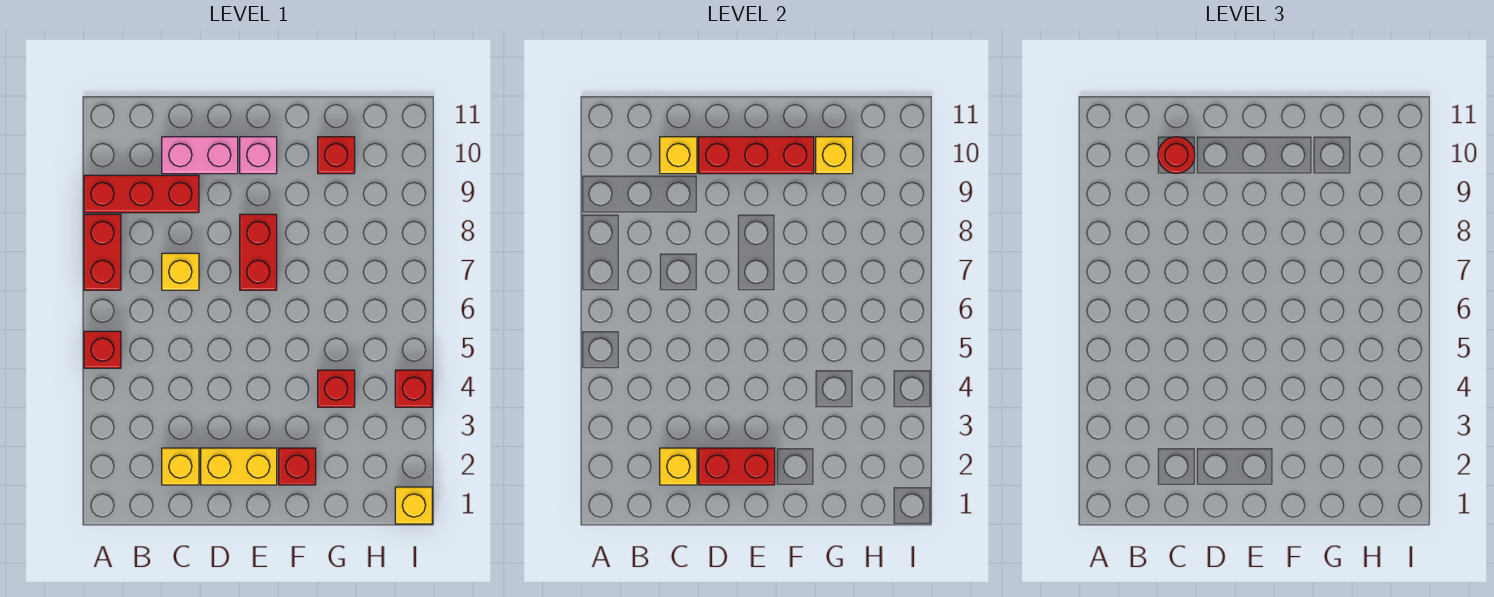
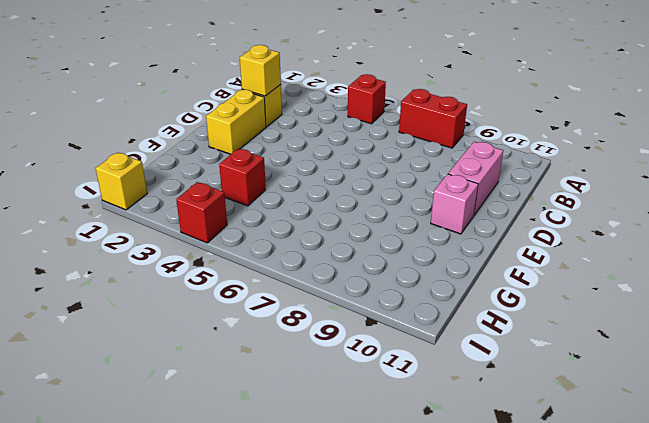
none -> red 1x3 brick [84,175,199,213]
none -> yellow 1x1 brick [162,253,199,290]
none -> red 1x2 brick [240,214,277,290]

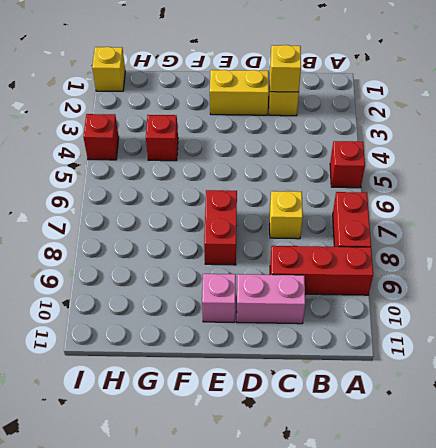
none -> red 1x1 brick [279,448,316,485]
none -> red 1x1 brick [318,137,355,174]
none -> yellow 1x1 brick [660,137,697,174]

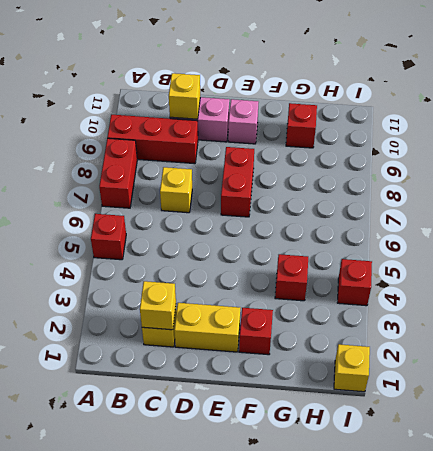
none -> red 1x2 brick [699,448,775,485]
none -> red 1x3 brick [699,137,814,174]
none -> yellow 1x1 brick [816,137,853,174]

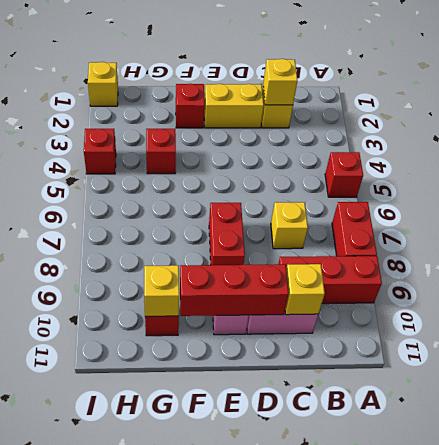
none -> red 1x2 brick [699,448,775,485]
none -> red 1x1 round brick [1158,137,1195,174]

